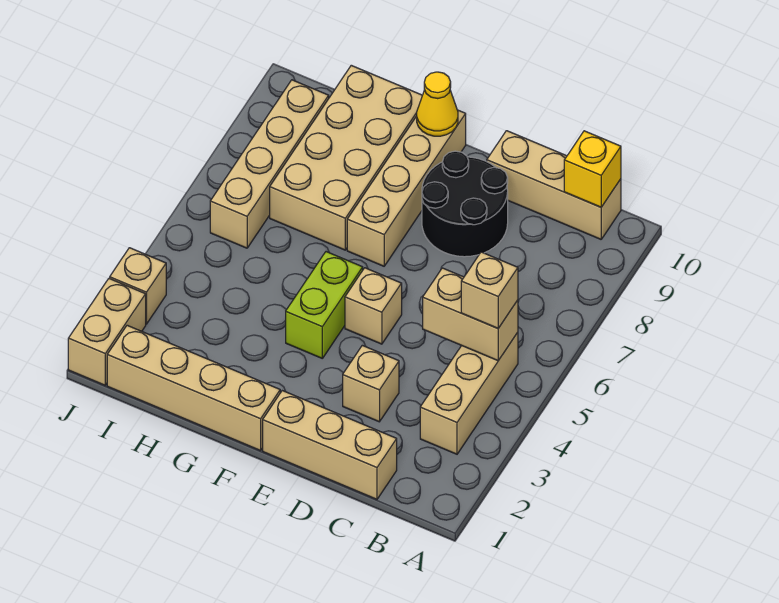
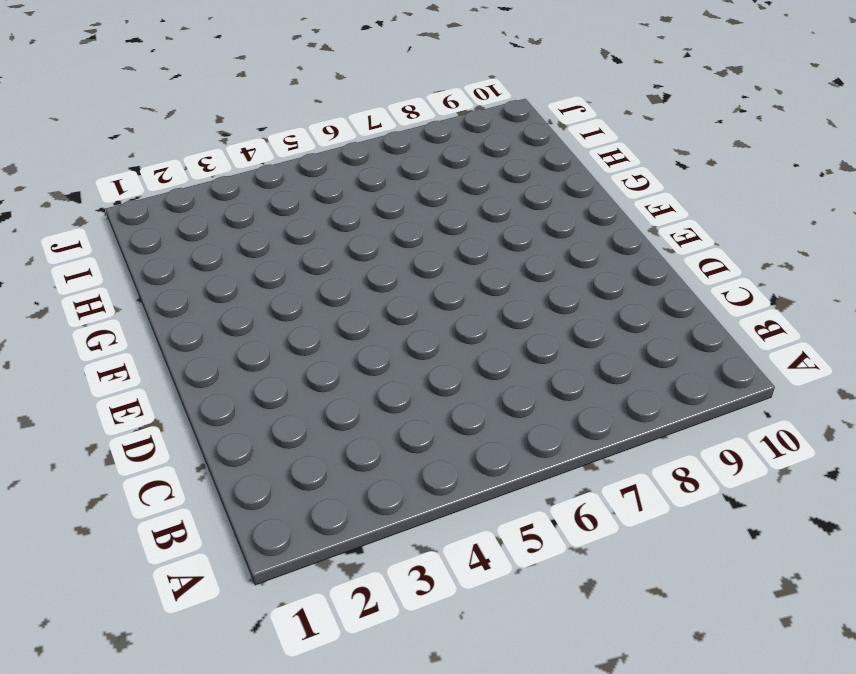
none -> tan 1x3 brick [420,332,518,454]
none -> tan 1x3 brick [487,131,621,239]
none -> tan 1x3 brick [263,391,397,499]

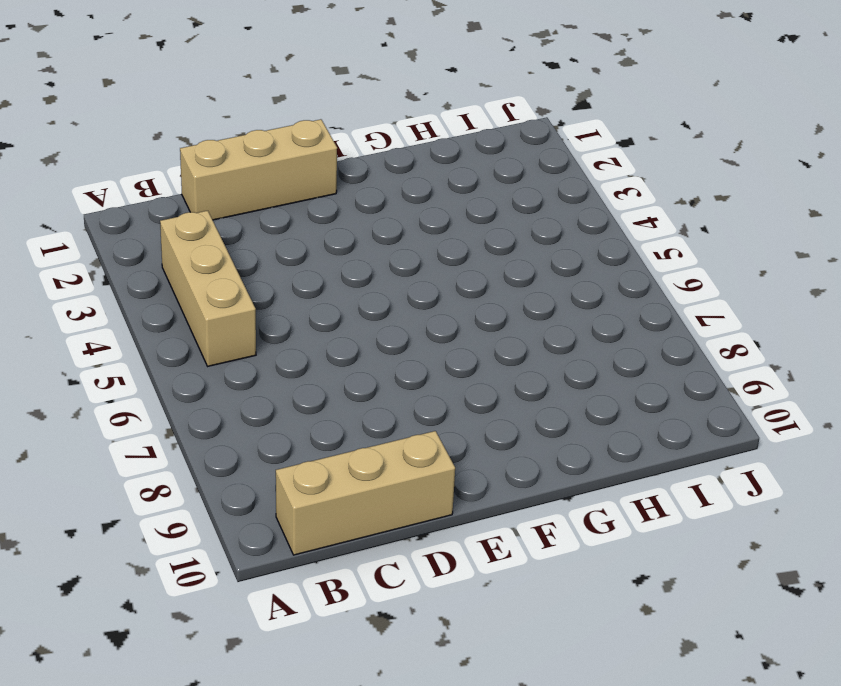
none -> tan 1x1 brick [343,345,399,422]
none -> black 2x2 round brick [422,151,508,257]
none -> tan 1x1 brick [345,268,402,344]

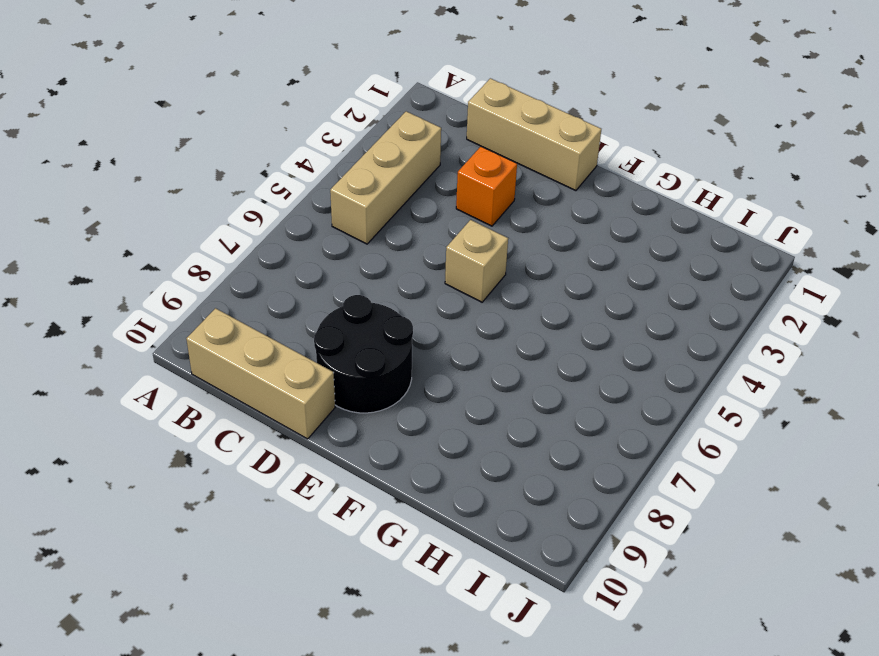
orange 1x1 brick [456,147,517,226] -> tan 1x1 brick [343,345,399,422]
none -> tan 1x4 brick [107,325,280,451]
none -> lime 1x2 brick [286,252,363,358]
none -> tan 1x4 brick [347,110,466,266]

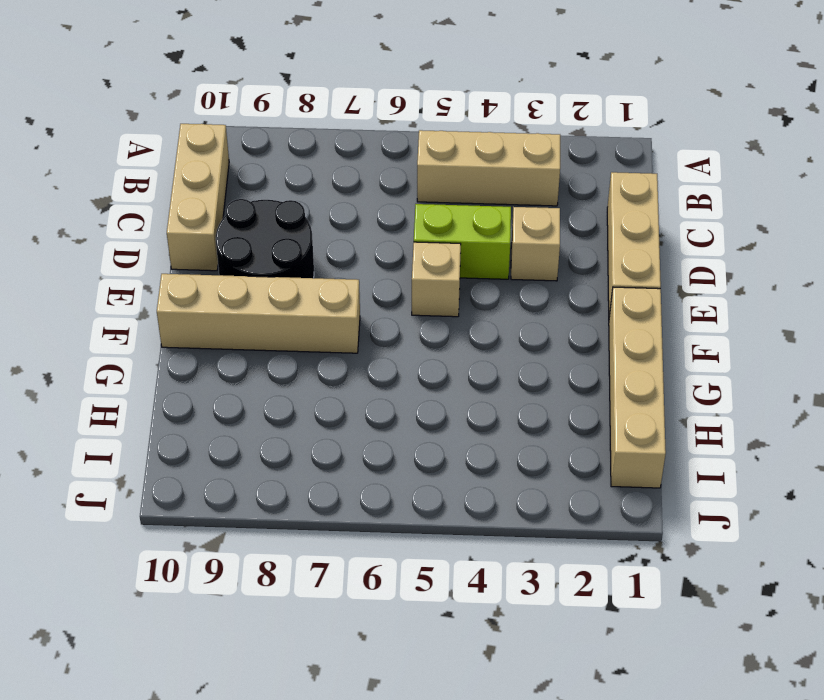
lime 1x2 brick [414,204,511,279] -> lime 1x2 brick moved to [286,252,363,358]
none -> tan 2x4 brick [270,65,422,250]
none -> tan 1x4 brick [210,80,329,248]
none -> tan 1x2 brick [68,278,146,385]

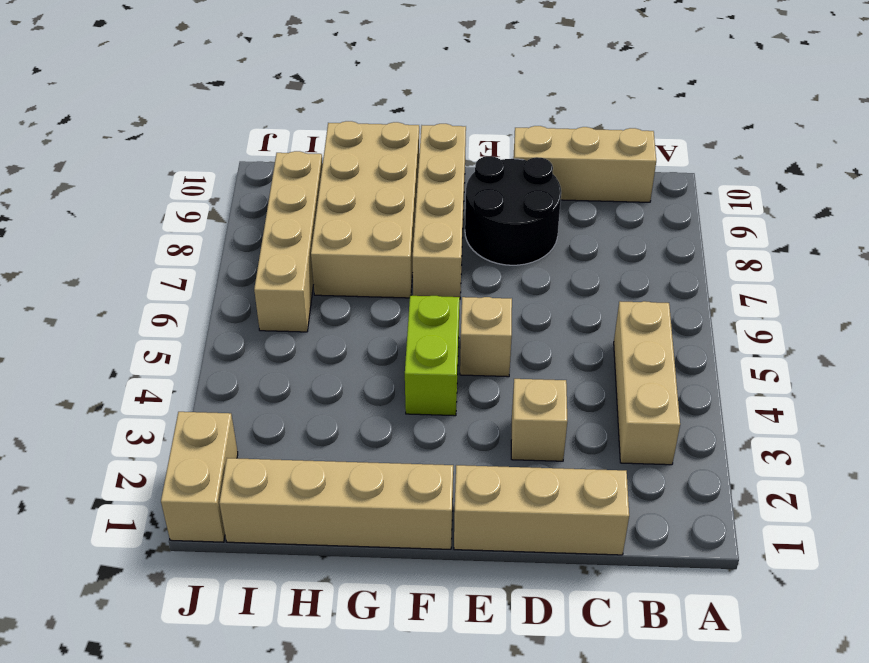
none -> tan 1x1 brick [110,248,166,324]
none -> tan 1x2 brick [423,268,518,361]
none -> yellow 1x1 brick [564,131,621,207]

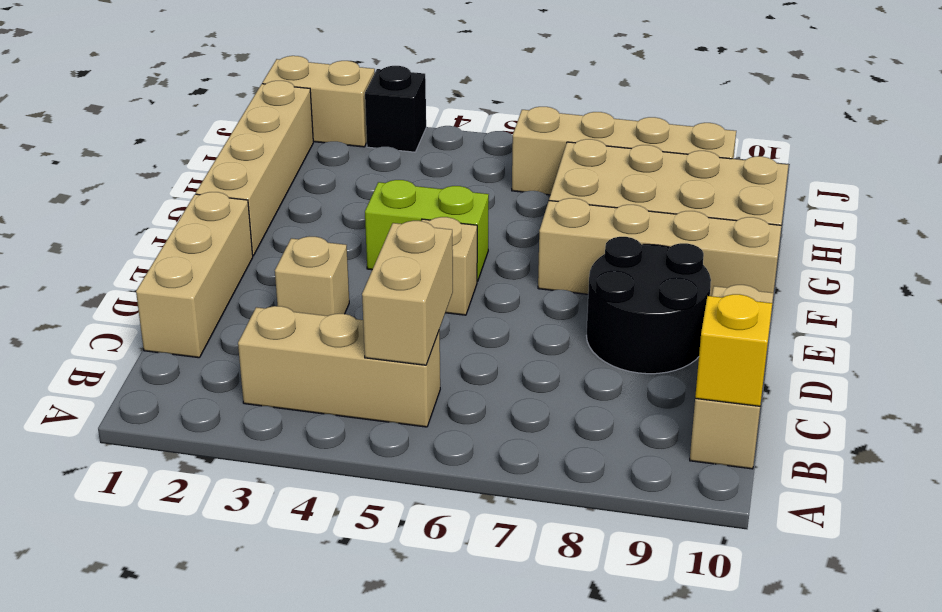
black 1x1 brick [365,66,426,152] -> tan 1x1 brick [110,248,166,324]
none -> yellow 1x1 cone [417,72,458,136]
none -> tan 1x1 brick [461,252,518,328]

